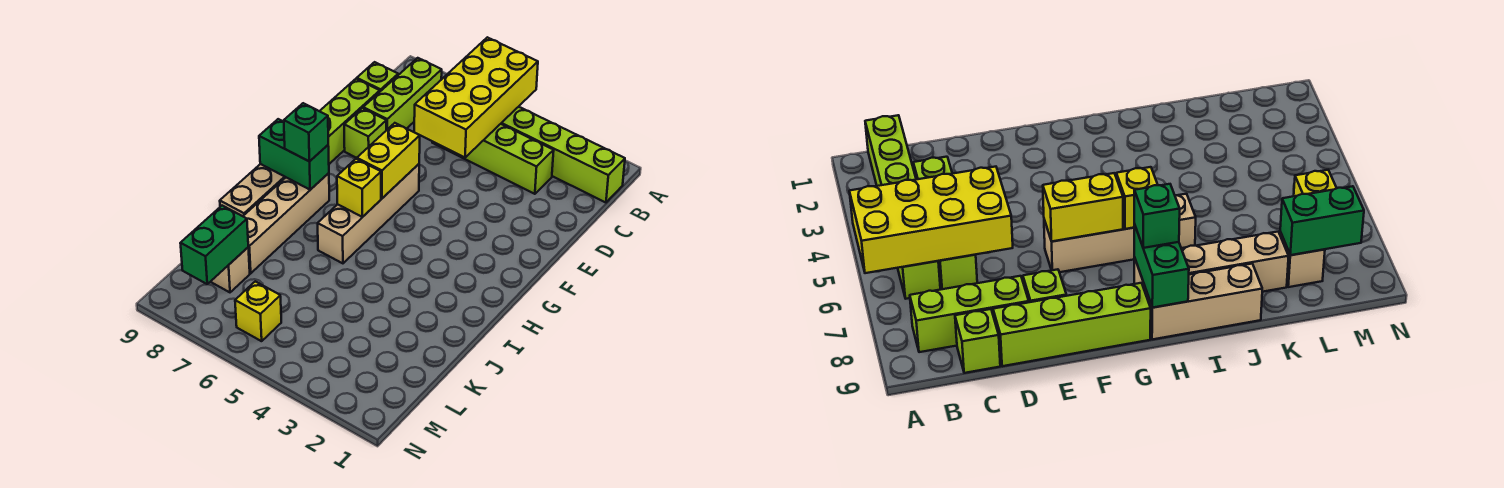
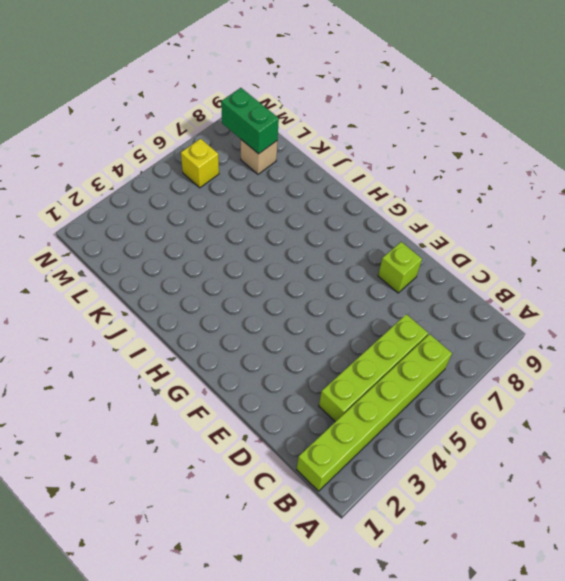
none -> lime 1x3 brick [363,58,442,130]
none -> lime 1x1 brick [357,62,398,91]
none -> lime 1x4 brick [320,79,380,164]

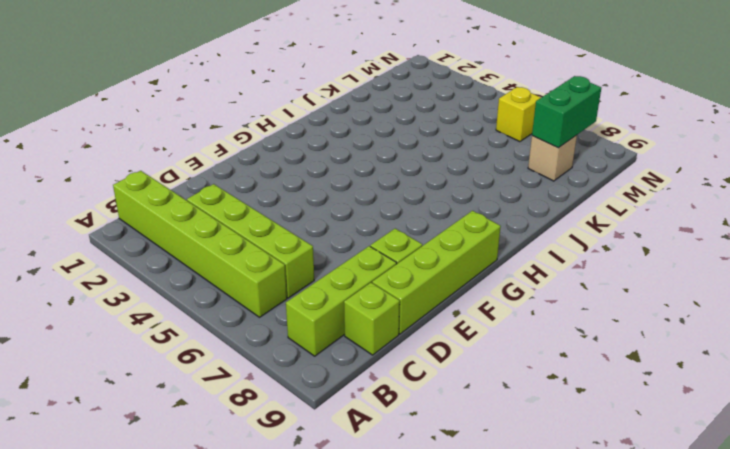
none -> tan 1x4 brick [318,164,419,263]
none -> tan 1x4 brick [243,173,329,273]
none -> tan 1x3 brick [220,164,286,216]

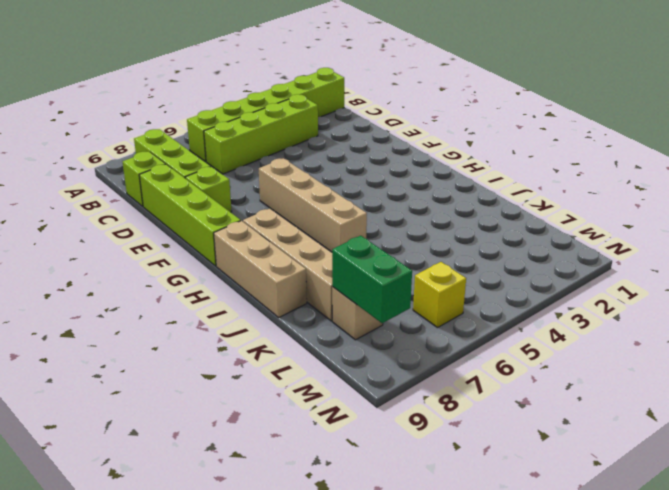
none -> yellow 2x4 brick [414,37,538,157]
none -> yellow 1x2 brick [357,123,420,198]
none -> yellow 1x1 brick [337,159,381,217]

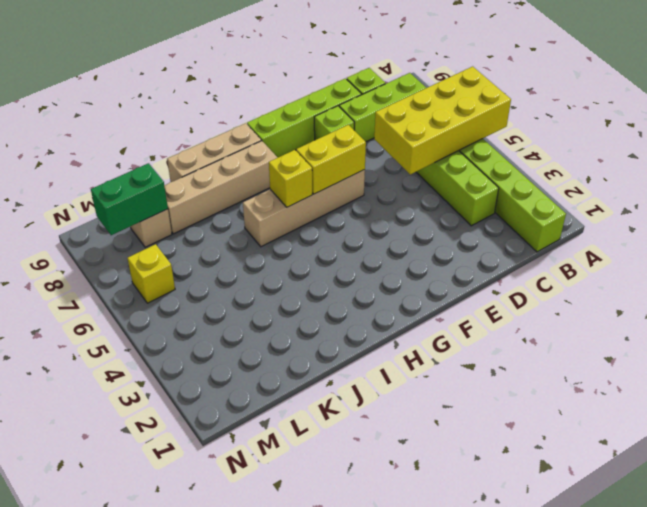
none -> green 1x2 brick [259,119,329,190]
none -> green 1x1 brick [284,103,328,162]

